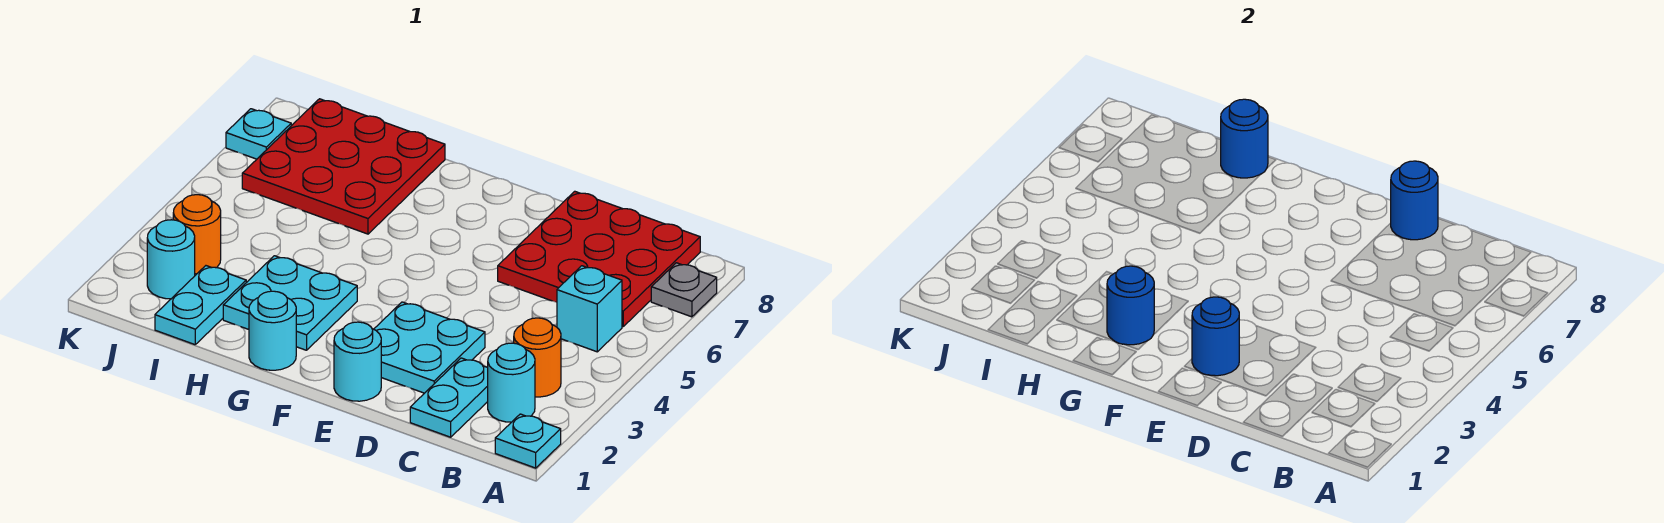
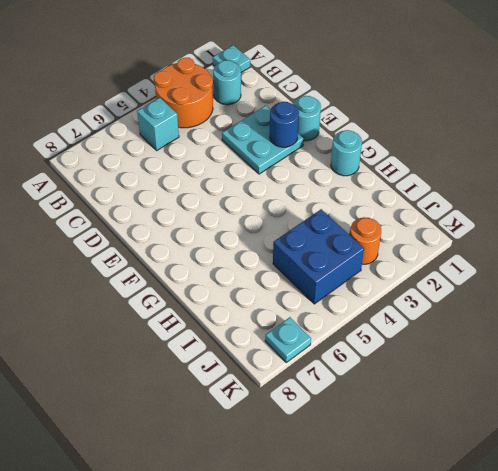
orange 2x2 round brick [154,58,213,128] -> orange 1x1 round brick [514,318,561,397]
blue 2x2 brick [273,209,364,304] -> none
none -> grey 1x1 plate [651,263,717,317]
none -> red 3x3 plate [498,191,700,326]
none -> cyan 1x2 plate [410,358,488,437]

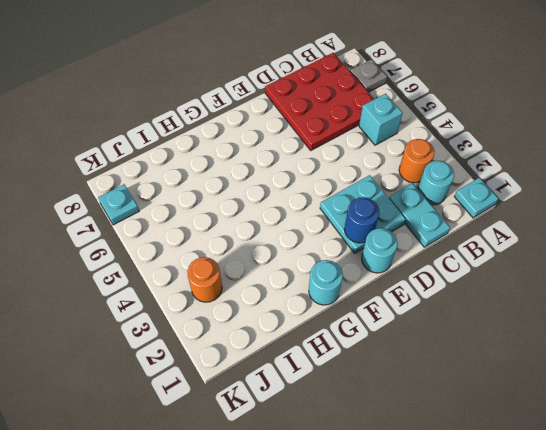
none -> cyan 2x2 plate [223,256,357,350]
none -> red 3x3 plate [242,99,445,234]
none -> cyan 1x2 plate [155,266,246,345]

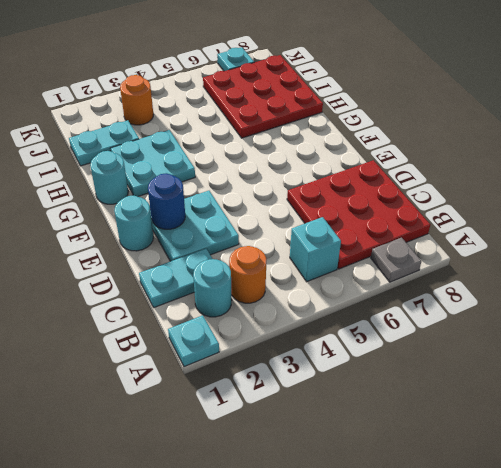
none -> cyan 1x1 round brick [147,220,195,299]
none -> blue 1x1 round brick [1391,161,1438,240]
none -> blue 1x1 round brick [1107,266,1154,345]

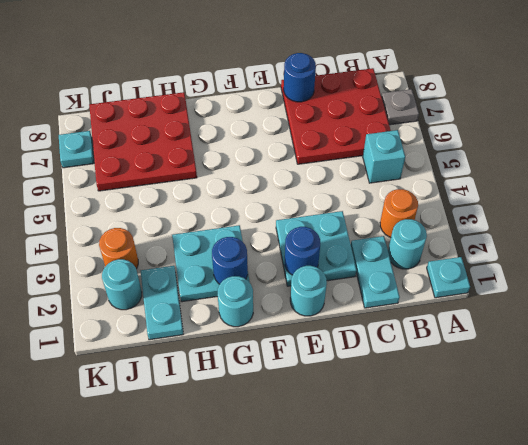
none -> blue 1x1 round brick [1221,99,1268,178]

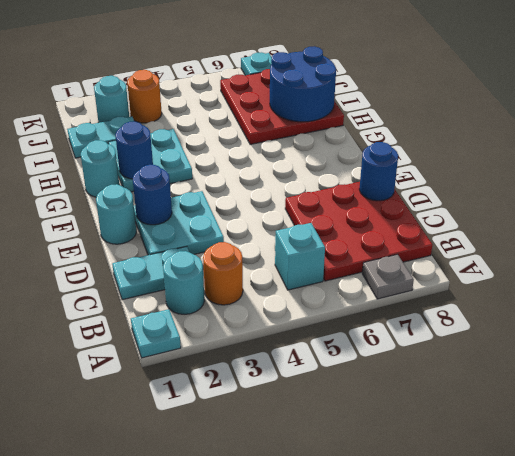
blue 2x2 round brick [270,46,336,122] -> blue 1x1 round brick [1221,99,1268,178]

